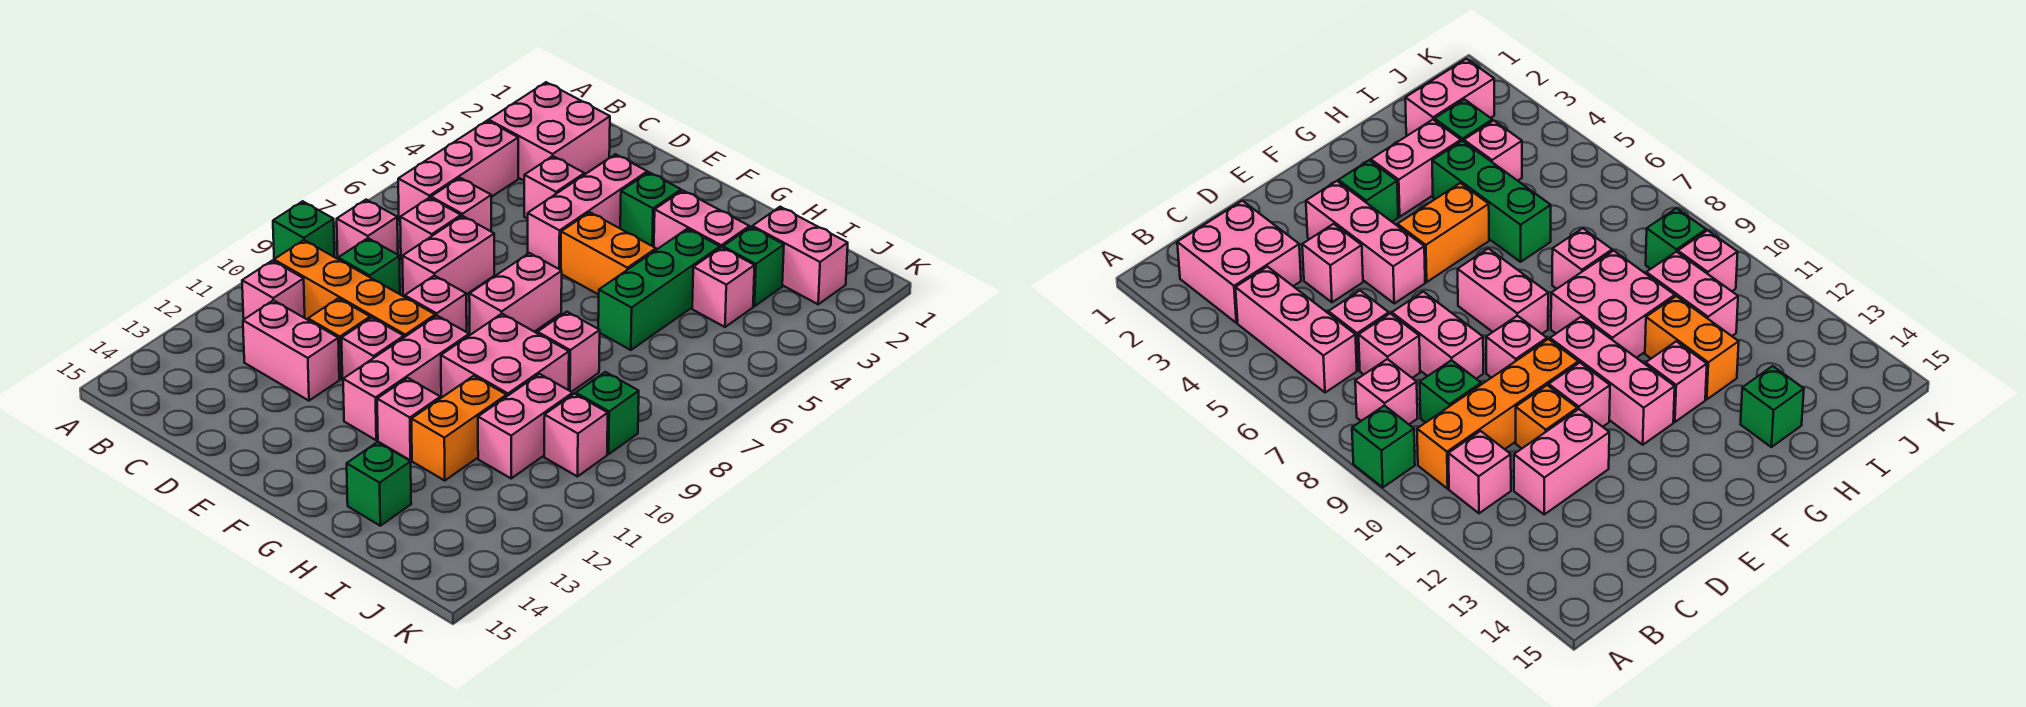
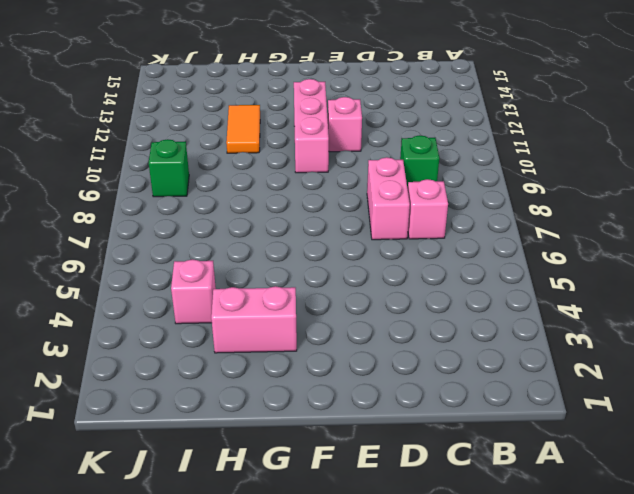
orange 1x2 tile [226,105,260,153] -> orange 1x2 brick [411,376,506,480]
none -> green 1x1 brick [273,201,335,259]
none -> pink 2x2 brick [489,82,610,180]
none -> pink 1x3 brick [398,121,518,221]
none -> pink 1x1 brick [337,200,398,257]

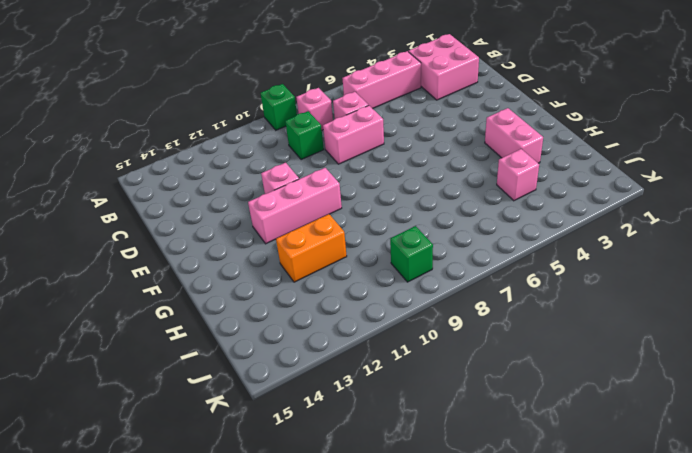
none -> orange 1x4 brick [274,240,435,337]
none -> pink 1x1 brick [242,261,305,319]
none -> pink 1x1 brick [431,178,491,231]
none -> pink 1x2 brick [243,300,339,401]

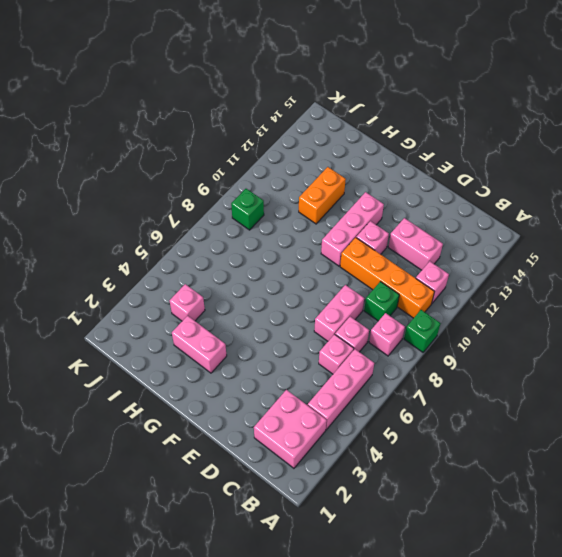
none -> pink 1x1 brick [524,156,584,219]
none -> orange 1x1 brick [308,298,370,379]
none -> pink 1x3 brick [527,154,647,270]
none -> pink 1x1 brick [405,275,467,332]

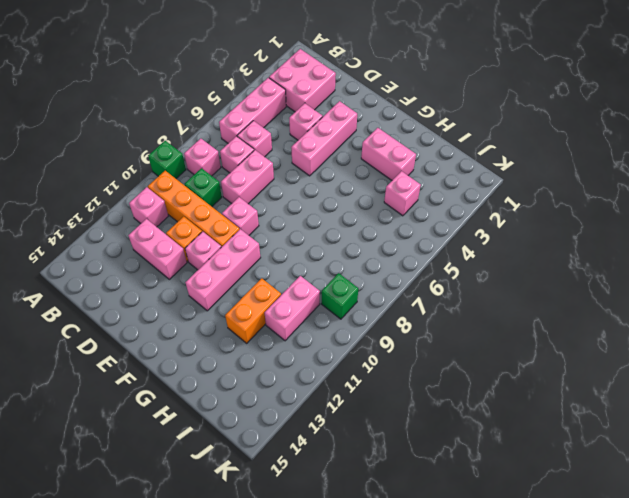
none -> green 1x1 brick [620,172,681,247]
none -> orange 1x2 brick [561,212,656,295]
none -> pink 1x2 brick [469,253,562,335]
none -> pink 2x2 brick [441,314,569,398]

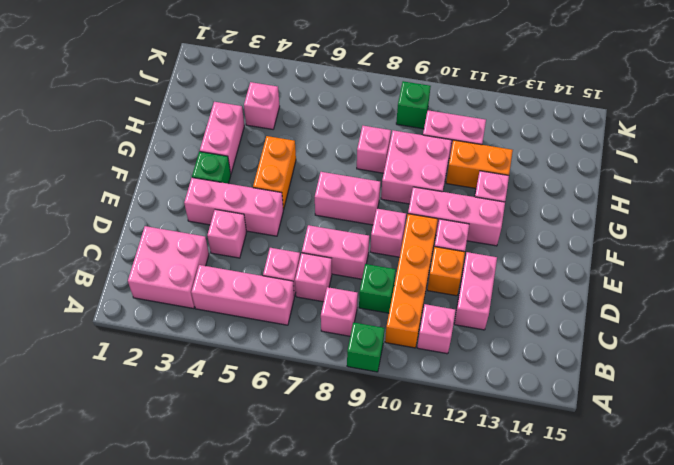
none -> green 1x3 brick [598,229,720,350]
none -> green 1x1 brick [347,442,411,526]
none -> pink 1x2 brick [752,207,848,304]
none -> green 1x1 brick [723,227,784,306]

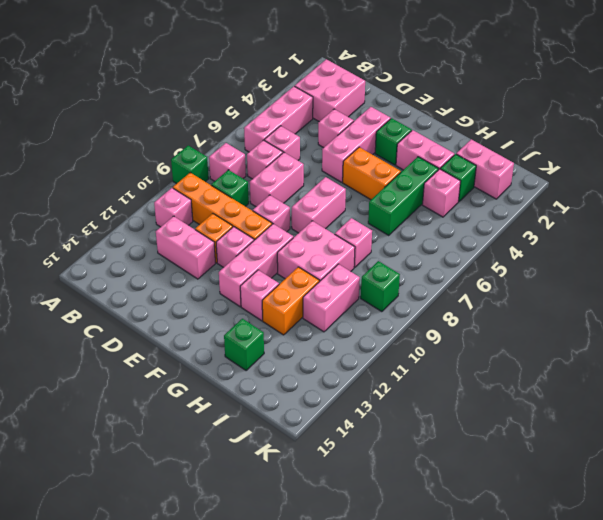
none -> pink 1x1 brick [544,394,608,477]

